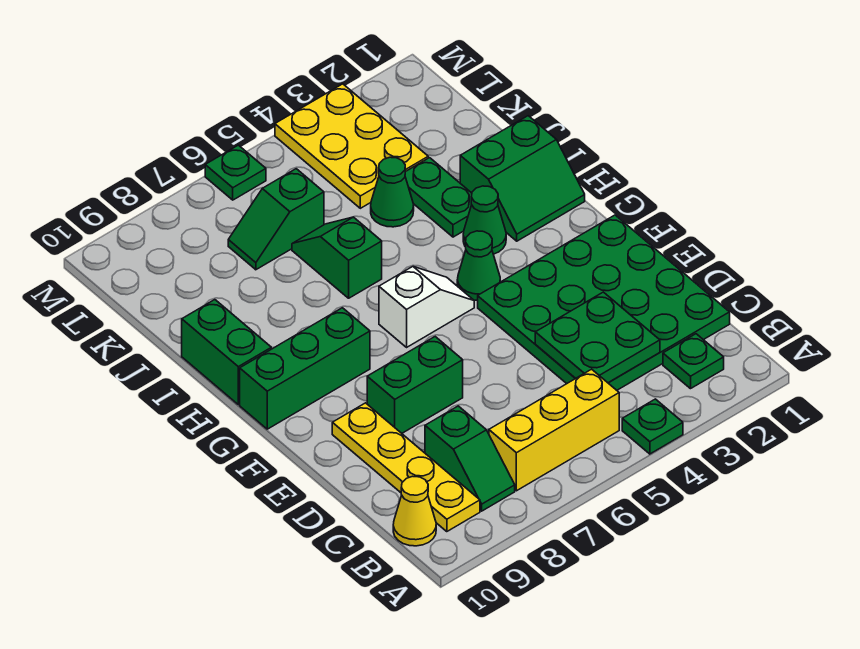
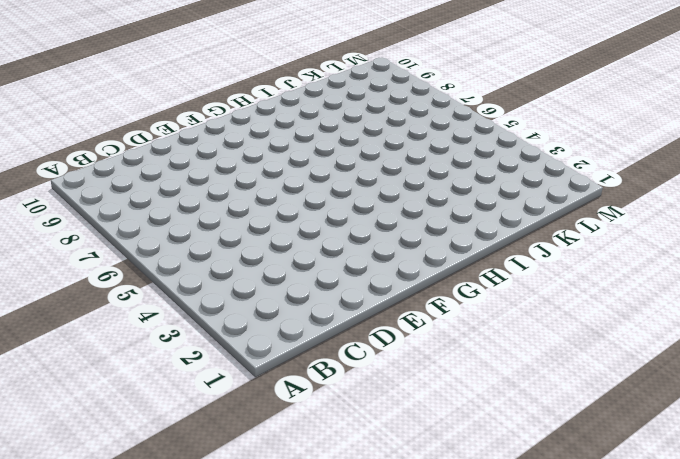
none -> green 1x1 plate [622,399,683,454]
none -> green 1x1 plate [663,334,724,389]
none -> yellow 1x3 brick [489,369,619,491]

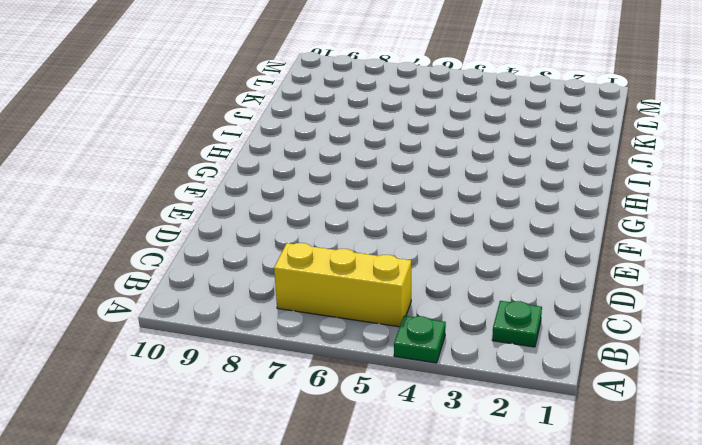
none -> green 1x2 slope [425,406,515,511]
none -> yellow 1x4 plate [332,403,480,532]
none -> yellow 1x1 cone [393,476,436,546]

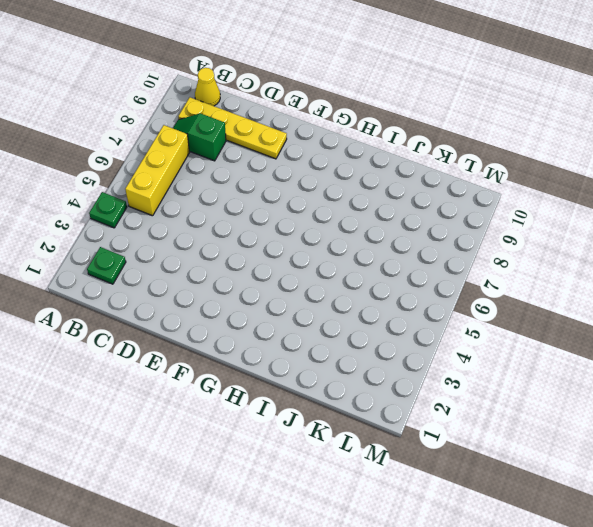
none -> green 4x4 plate [478,215,730,390]
none -> green 1x2 brick [367,337,463,433]
none -> green 1x1 cone [457,231,500,300]

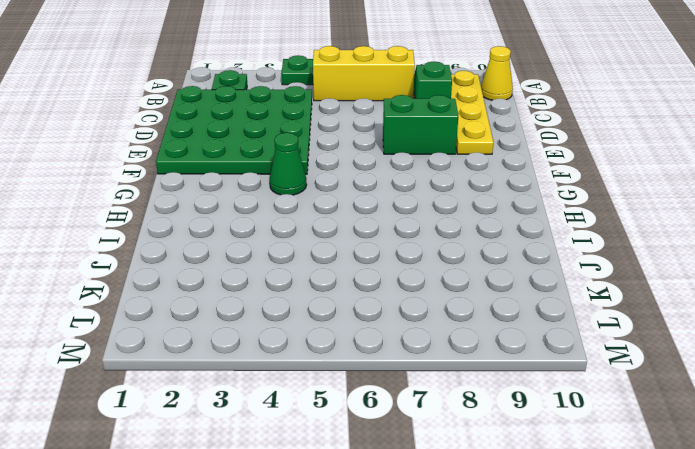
none -> white 1x2 slope [379,267,474,347]
none -> green 1x3 brick [240,308,370,429]
none -> green 2x2 slope [460,116,585,241]

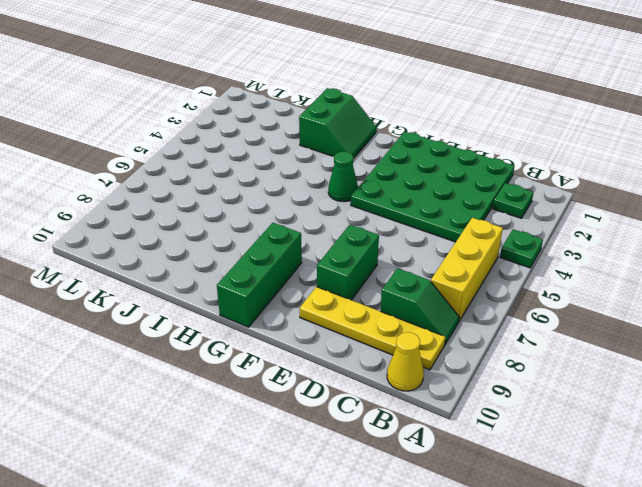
none -> white 1x2 slope [379,267,474,347]
none -> green 1x1 cone [463,186,506,254]
none -> green 1x2 brick [182,300,271,405]

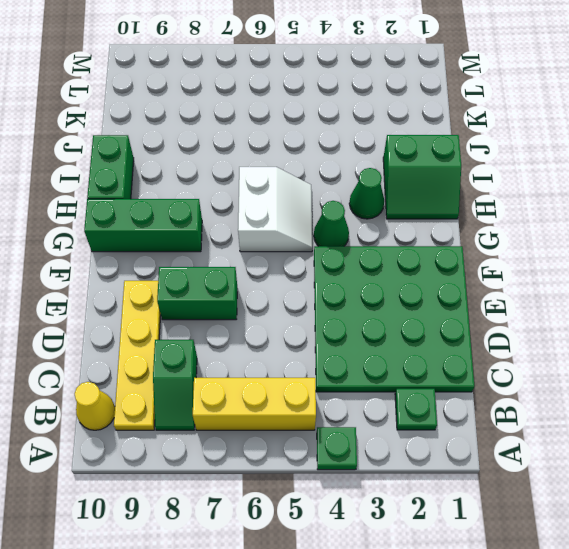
white 2x2 slope [238,167,312,252] -> white 1x2 slope [379,267,474,347]
none -> green 1x2 plate [405,158,472,237]
none -> green 1x2 slope [292,217,382,298]
none -> green 1x1 cone [371,157,414,227]

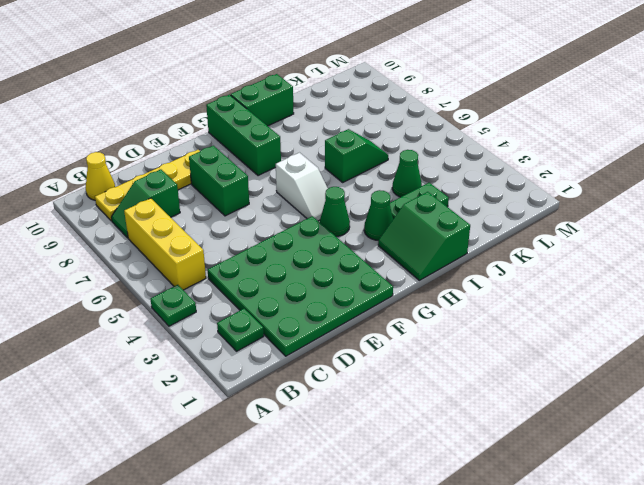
none -> yellow 2x3 plate [275,84,428,208]
none -> green 1x2 slope [228,169,324,270]
none -> green 1x1 plate [205,145,266,200]

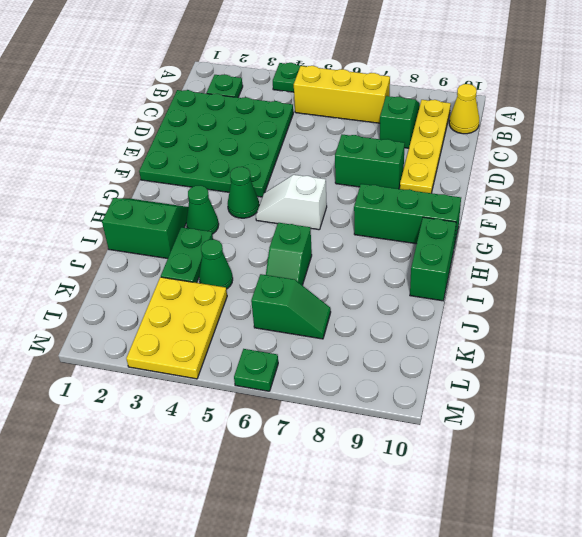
none -> green 2x2 plate [535,292,660,383]

